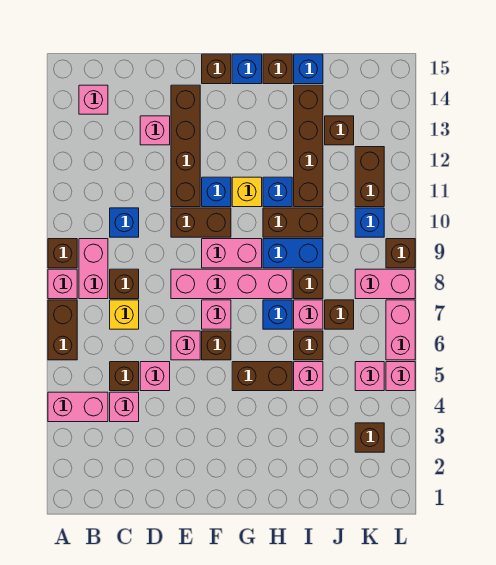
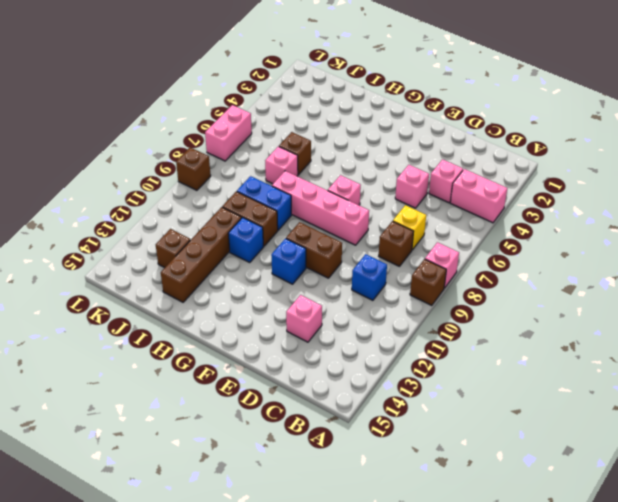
none -> brown 1x2 brick [48,300,77,360]
none -> pink 1x2 brick [79,239,108,299]
none -> pink 1x1 brick [79,85,108,114]
none -> brown 1x1 brick [110,362,139,391]

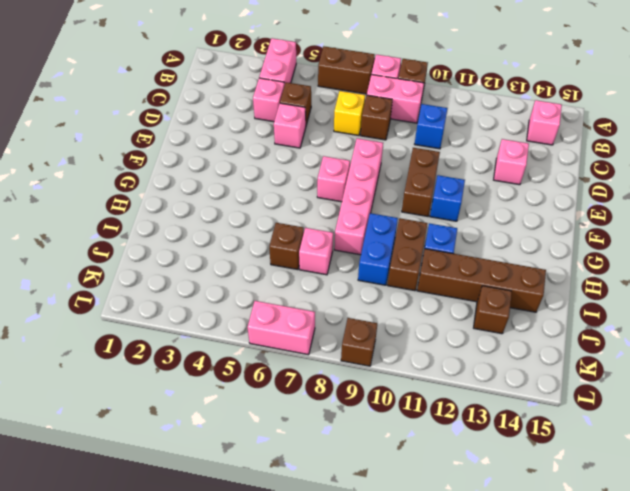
none -> pink 1x1 brick [171,331,200,360]
none -> brown 1x4 brick [171,85,200,207]
none -> brown 1x1 brick [202,331,231,360]
none -> pink 1x2 brick [202,239,262,268]

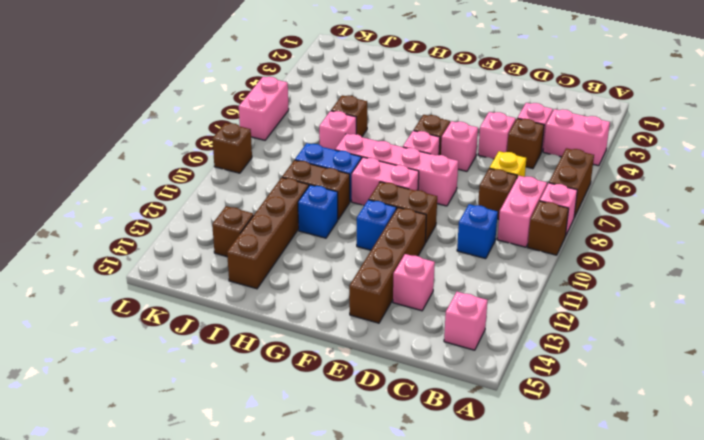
none -> brown 1x1 brick [202,54,231,84]
none -> brown 1x2 brick [232,362,292,391]
none -> yellow 1x1 brick [232,177,262,207]
none -> blue 1x1 brick [232,54,262,84]

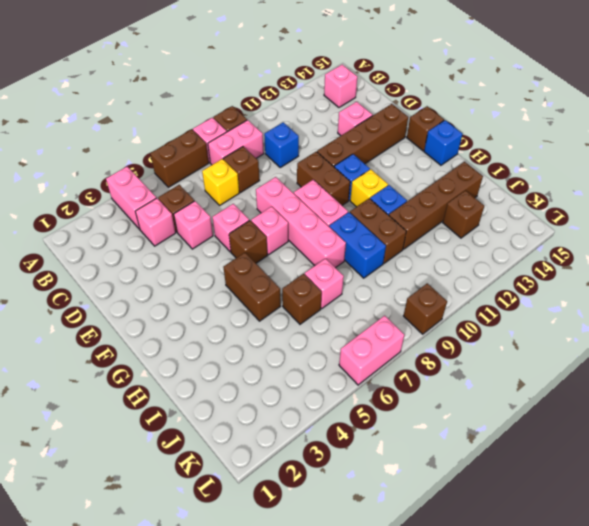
none -> blue 1x1 brick [263,300,292,329]
none -> brown 1x1 brick [263,54,292,84]
none -> pink 1x1 brick [294,362,323,391]
none -> brown 1x1 brick [294,269,323,299]

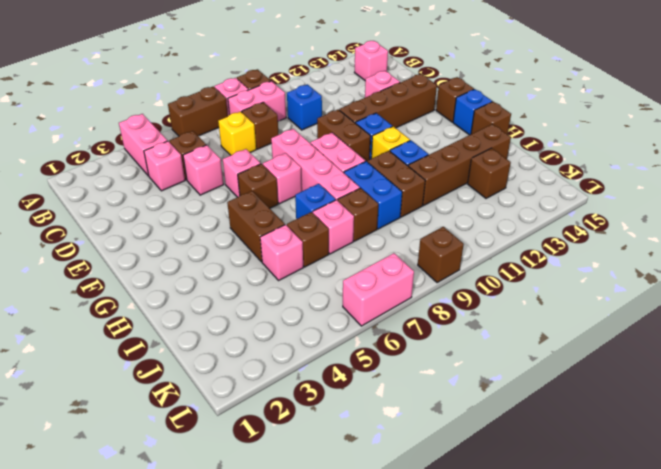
none -> blue 1x1 brick [294,54,323,84]
none -> brown 1x1 brick [325,300,354,329]
none -> brown 1x1 brick [355,423,384,452]
none -> pink 1x1 brick [355,362,384,391]

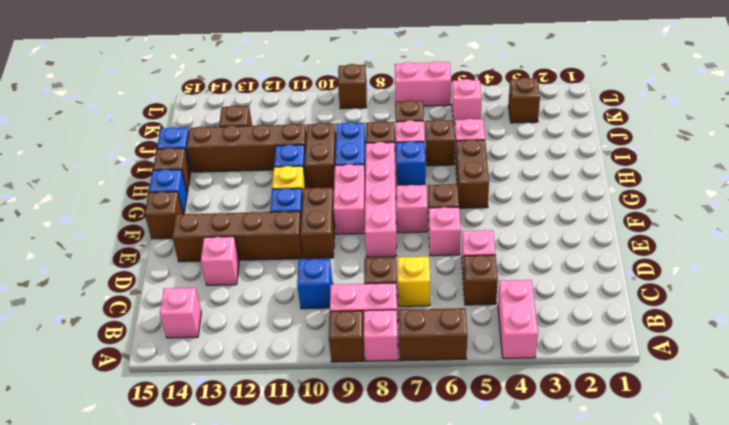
none -> pink 1x1 brick [110,392,139,422]
none -> pink 1x2 brick [355,269,415,299]
none -> blue 1x1 brick [355,208,384,237]
none -> brown 1x2 brick [355,147,384,207]

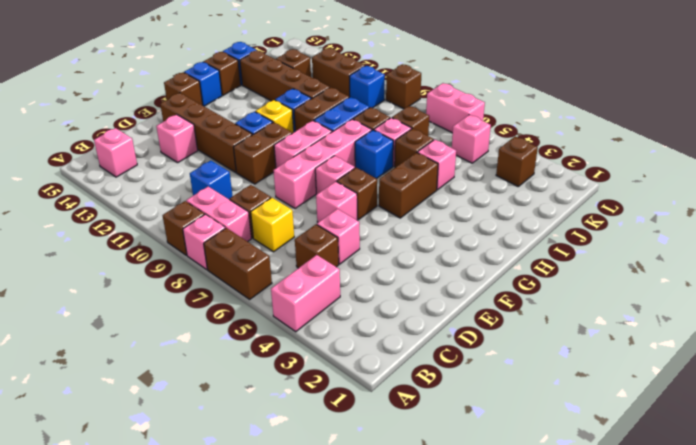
none -> pink 1x1 brick [110,392,139,422]
none -> pink 1x2 brick [355,269,415,299]
none -> pink 1x1 brick [386,362,415,391]

